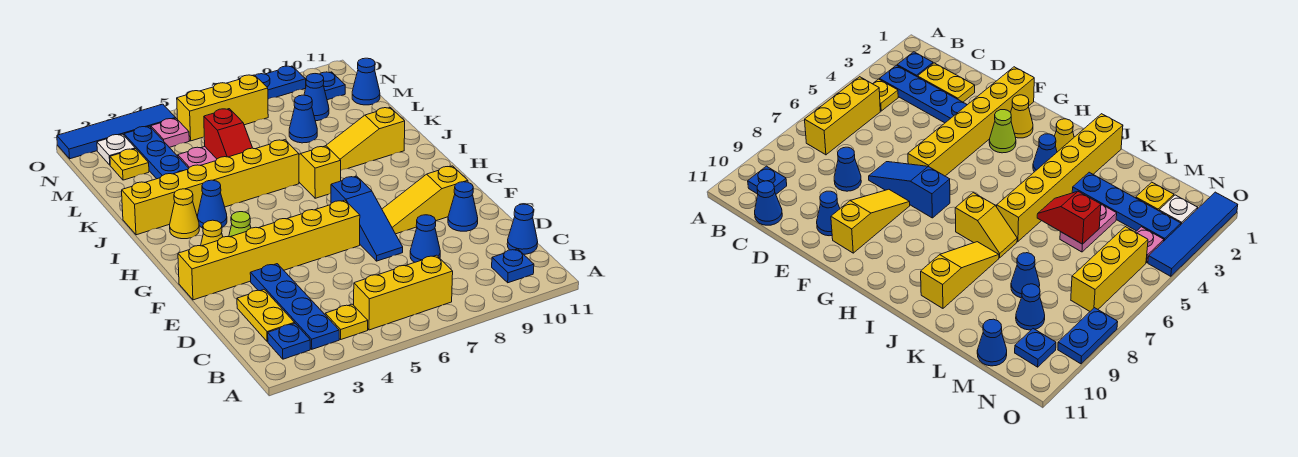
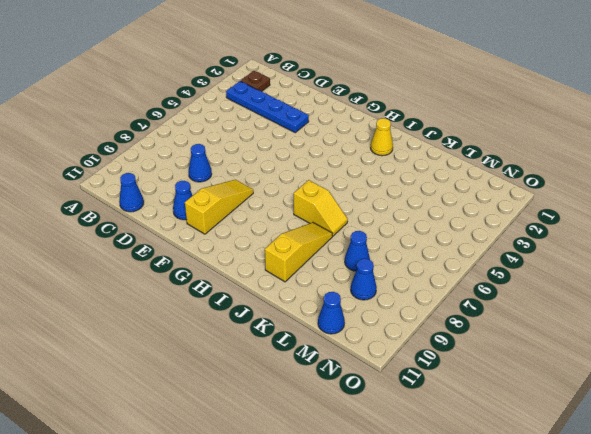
brown 1x1 plate [241,71,270,91] -> blue 1x1 plate [268,324,310,359]
none -> yellow 1x1 plate [325,304,368,339]
none -> yellow 1x3 brick [354,255,453,330]
none -> blue 1x1 plate [492,249,534,283]
none -> yellow 1x2 plate [237,290,295,342]

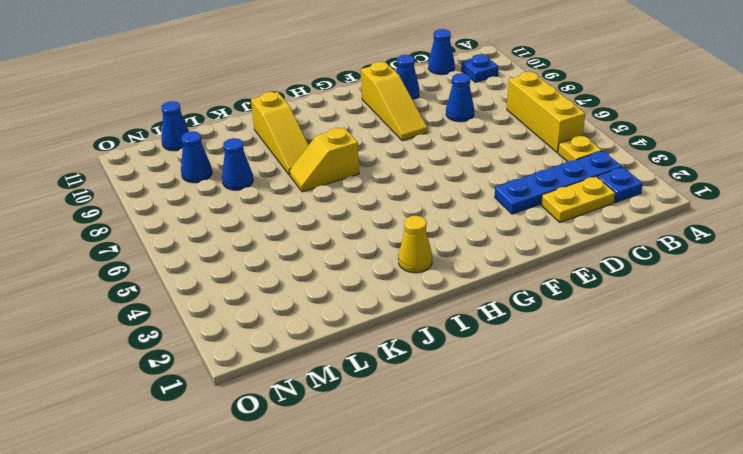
none -> blue 1x3 slope [331,176,403,261]
none -> yellow 1x6 brick [178,200,360,300]
none -> yellow 1x1 cone [201,220,223,246]
none -> lime 1x1 cone [229,212,251,237]

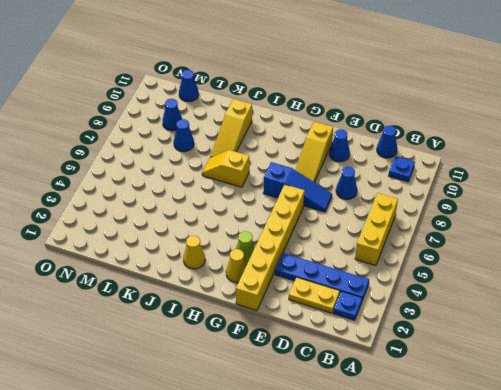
none -> yellow 1x1 plate [325,304,368,339]
none -> blue 1x1 cone [198,180,227,228]
none -> yellow 1x6 brick [122,140,299,235]
none -> blue 1x4 plate [124,126,189,179]

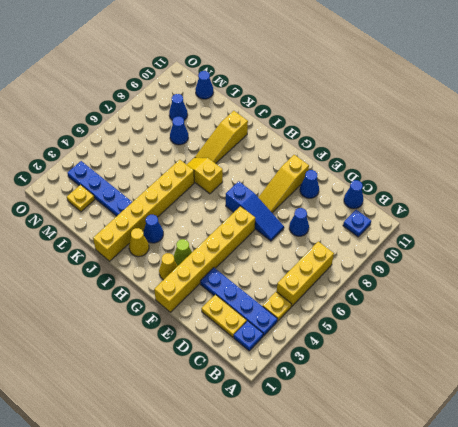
none -> pink 1x2 plate [178,147,217,168]
none -> white 1x1 plate [97,134,135,165]
none -> pink 1x1 plate [151,118,189,147]
none -> yellow 1x3 brick [177,75,268,141]

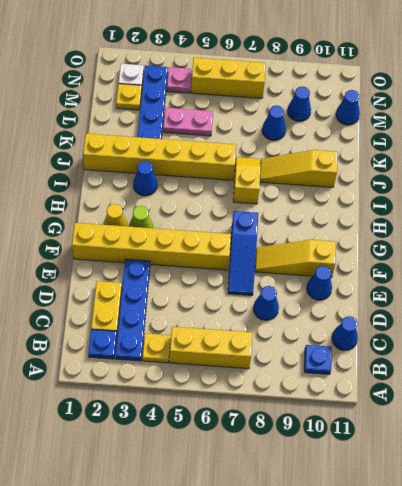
none -> yellow 1x1 cone [170,189,199,239]
none -> blue 1x1 plate [320,72,345,100]
none -> blue 1x4 tile [57,104,175,159]
none -> blue 1x2 plate [255,66,306,99]

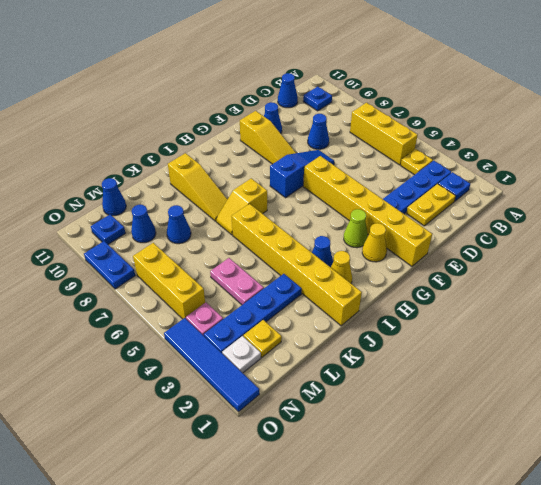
none -> red 1x2 slope [204,109,252,159]

